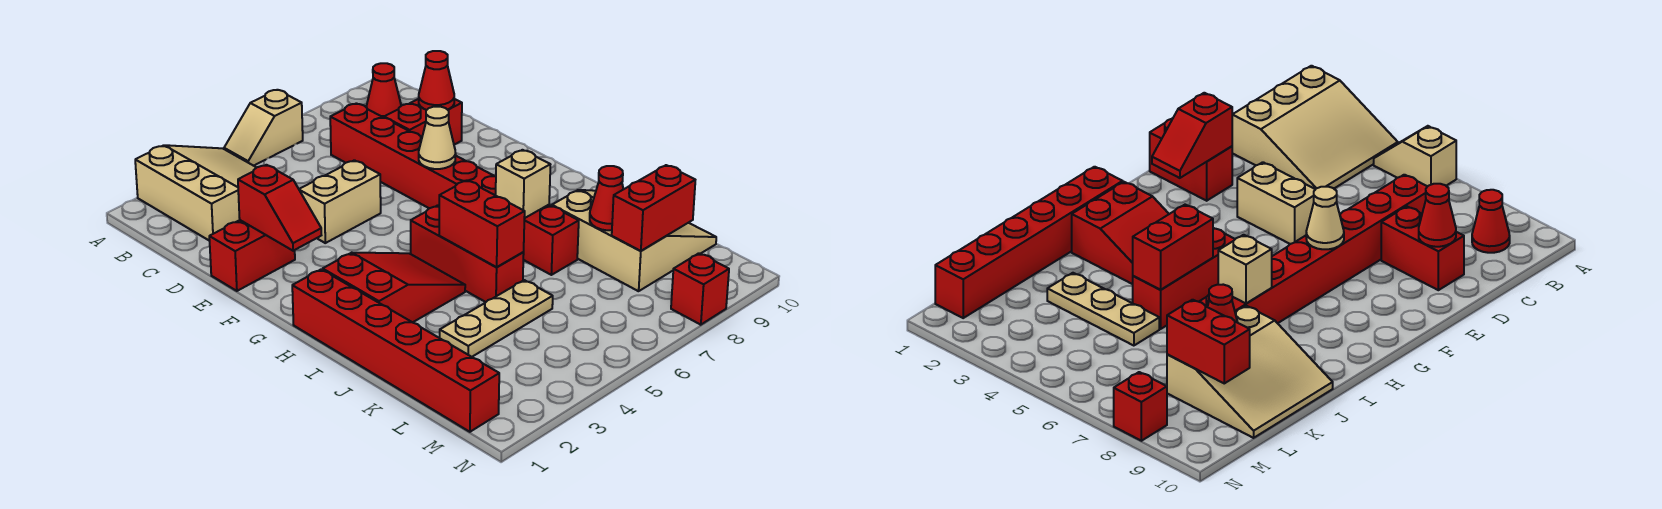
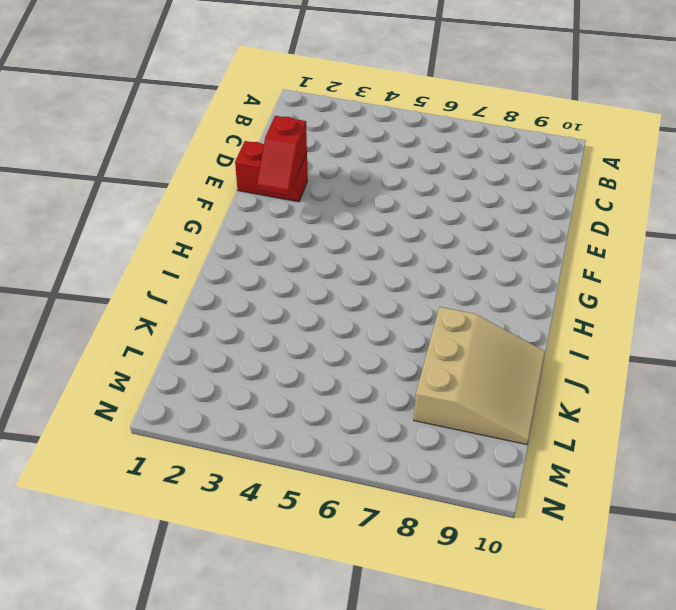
none -> tan 3x3 slope [135,145,257,241]
none -> tan 1x2 slope [224,90,303,166]
none -> red 1x1 cone [367,63,401,118]

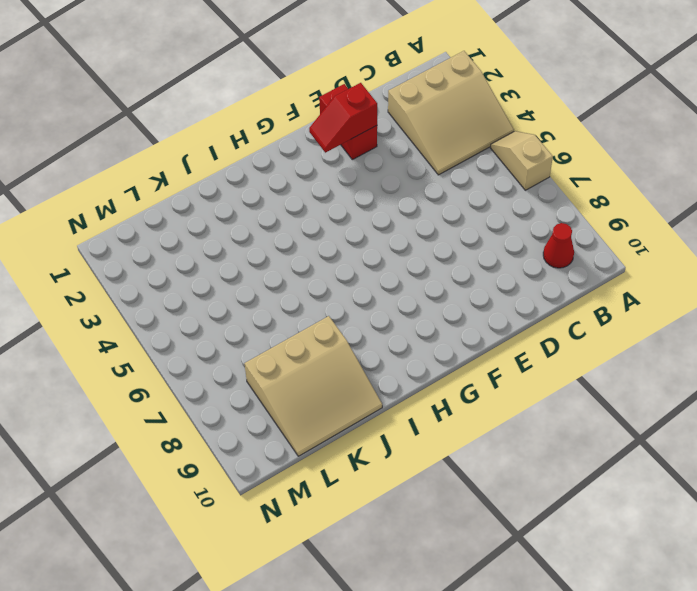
none -> red 1x8 brick [330,103,579,275]
none -> red 1x2 brick [384,99,462,145]
none -> tan 1x2 brick [299,160,381,243]

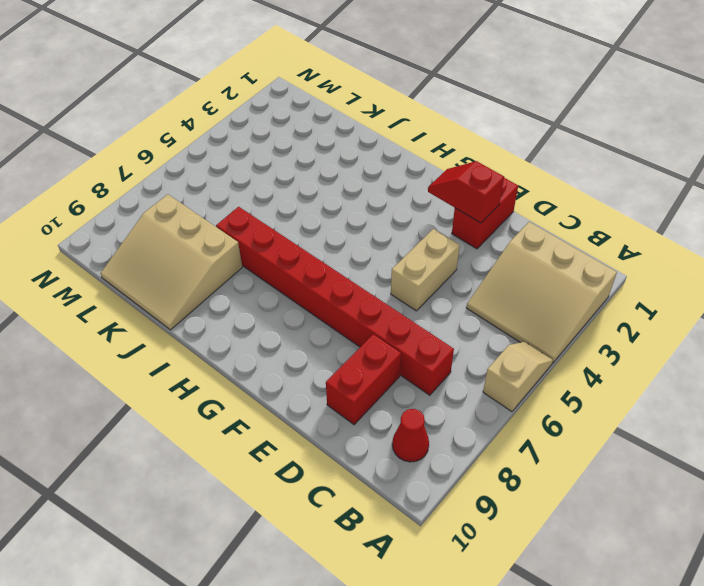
none -> red 1x6 brick [292,269,499,432]
none -> red 2x3 slope [323,253,465,322]
none -> red 1x3 brick [411,206,524,302]

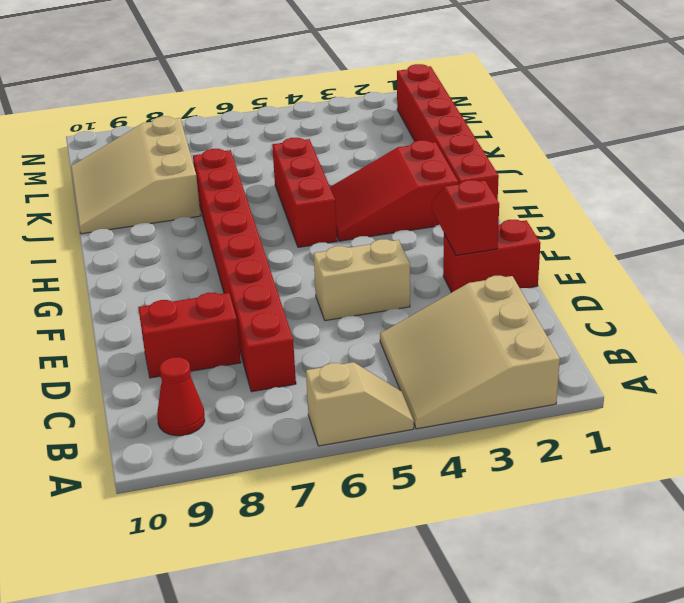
none -> tan 1x3 plate [440,280,553,357]
none -> red 1x1 brick [671,253,729,325]
none -> red 1x1 cone [419,51,454,110]

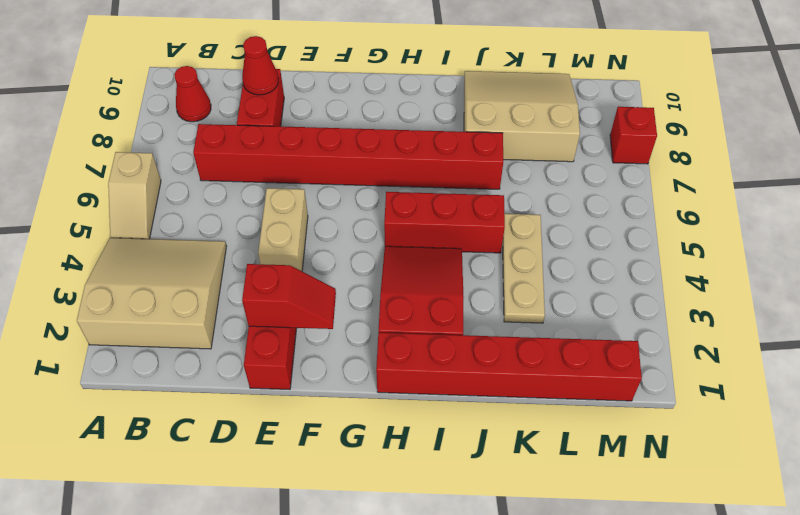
none -> tan 1x1 cone [419,107,456,169]
none -> red 1x2 brick [439,180,525,267]
none -> tan 1x1 brick [496,150,550,218]

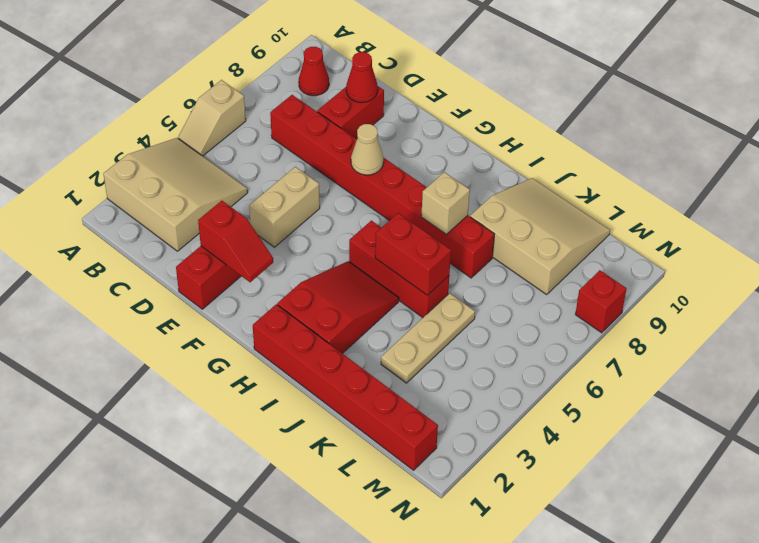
none -> red 1x1 cone [590,166,623,230]
none -> red 1x2 brick [612,165,695,251]

